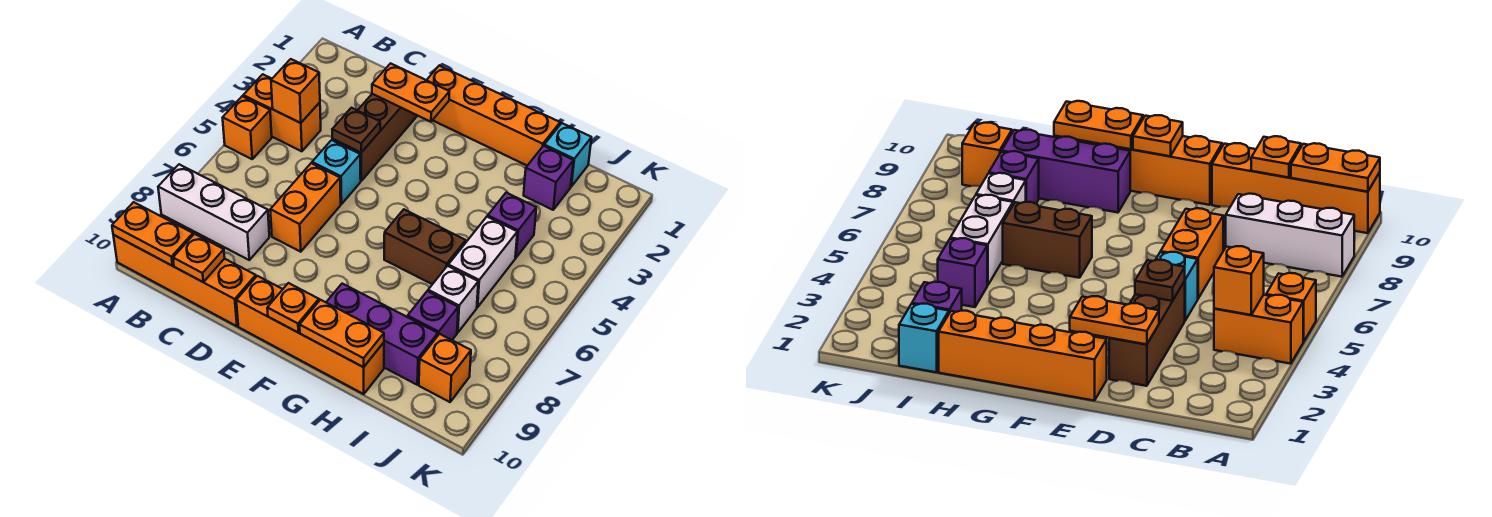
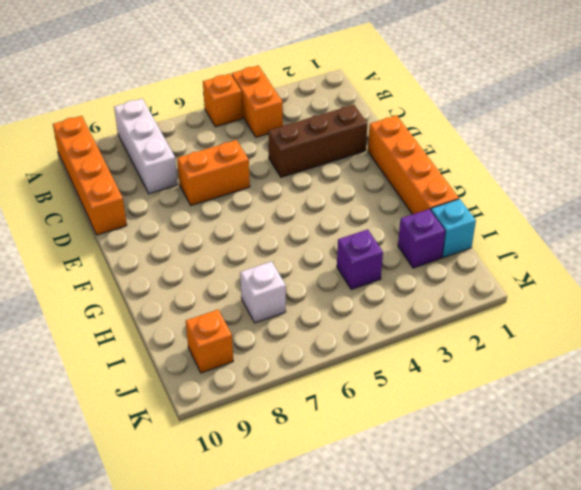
none -> cyan 1x1 brick [312,140,361,204]
none -> orange 1x4 brick [236,276,384,394]
none -> brown 1x2 brick [384,210,466,284]

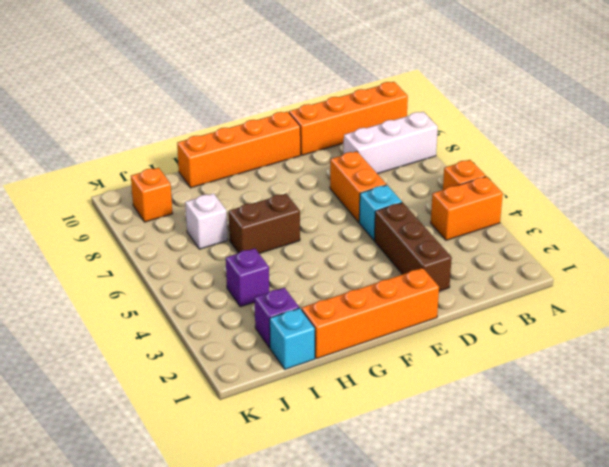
none -> purple 1x3 brick [326,284,438,385]
none -> white 1x2 brick [448,217,517,307]
none -> purple 1x1 brick [408,291,458,340]

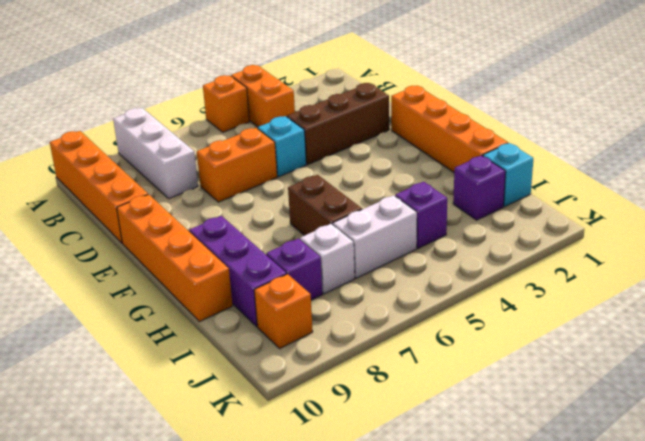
none -> orange 1x2 plate [112,202,193,266]
none -> orange 1x1 brick [271,59,320,123]
none -> orange 1x1 plate [173,234,225,282]

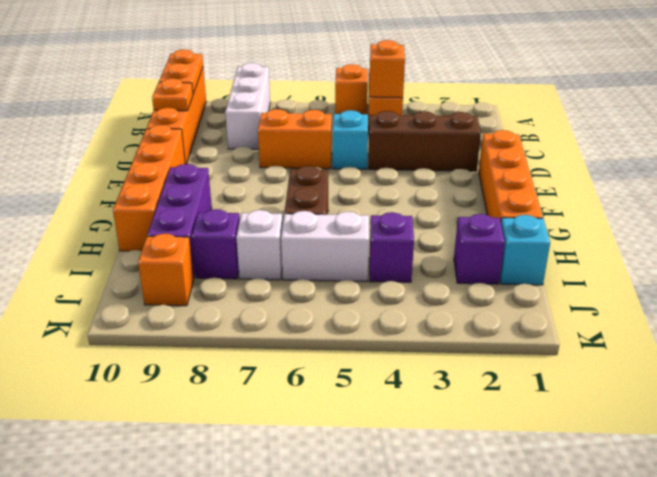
none -> orange 1x2 plate [372,63,449,122]
none -> brown 1x1 plate [332,108,380,153]
none -> orange 1x1 plate [267,283,319,333]

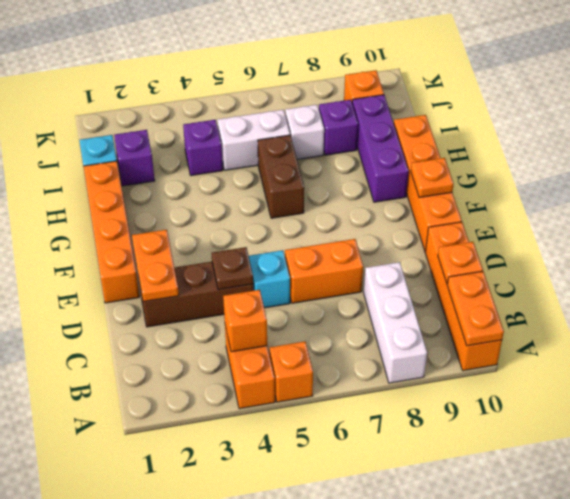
none -> orange 1x2 plate [300,300,384,367]

